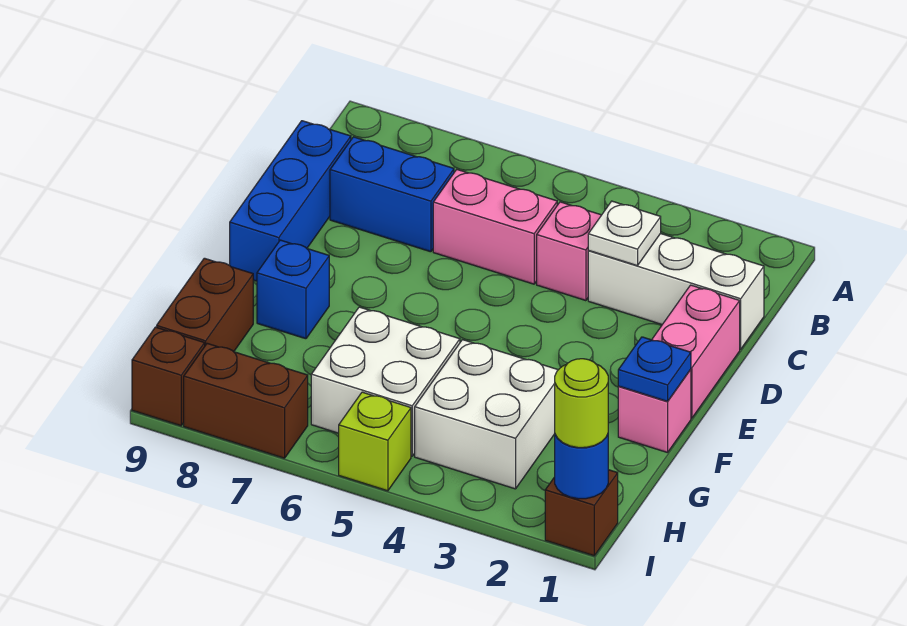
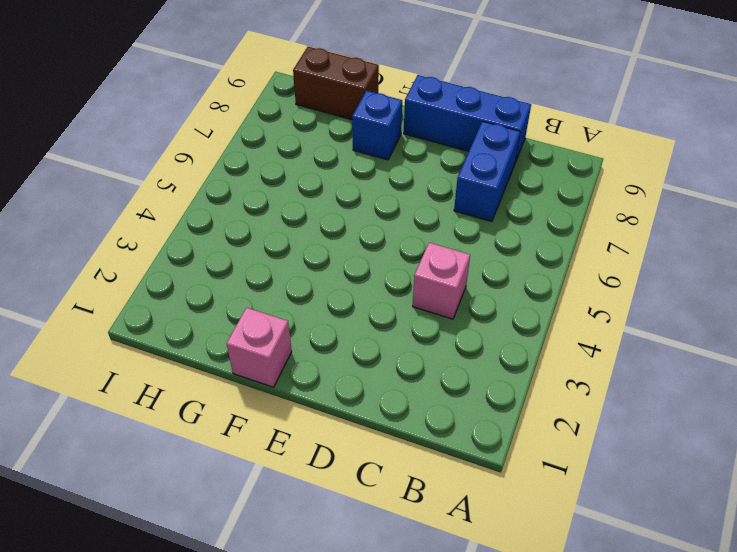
none -> white 1x3 brick [588,233,764,349]
none -> pink 1x2 brick [433,170,557,284]
none -> pink 1x2 brick [652,285,740,418]

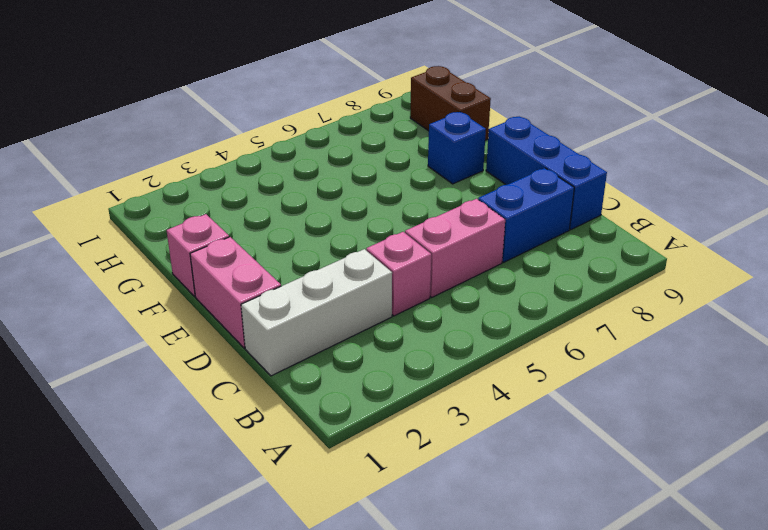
none -> white 2x2 brick [415,340,558,489]
none -> white 2x2 brick [311,307,460,456]
none -> brown 1x1 brick [545,470,618,556]

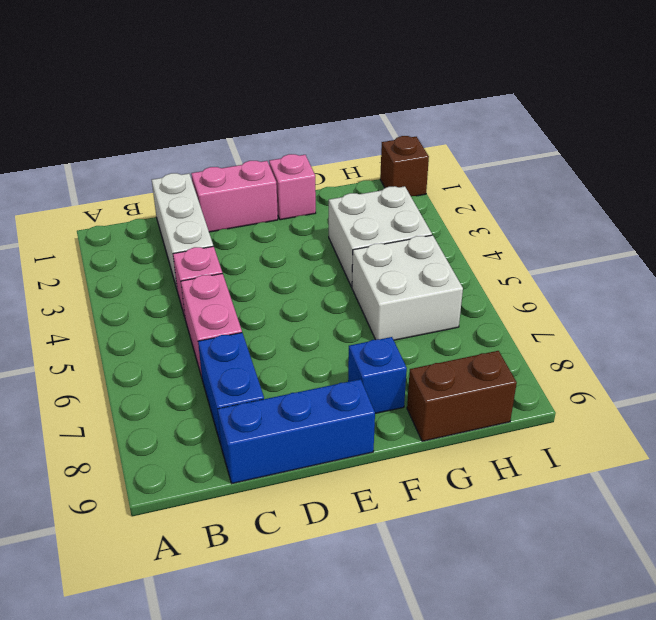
none -> lime 1x1 brick [339,392,411,491]
none -> brown 1x2 brick [184,343,308,458]
none -> brown 1x1 brick [132,327,205,426]

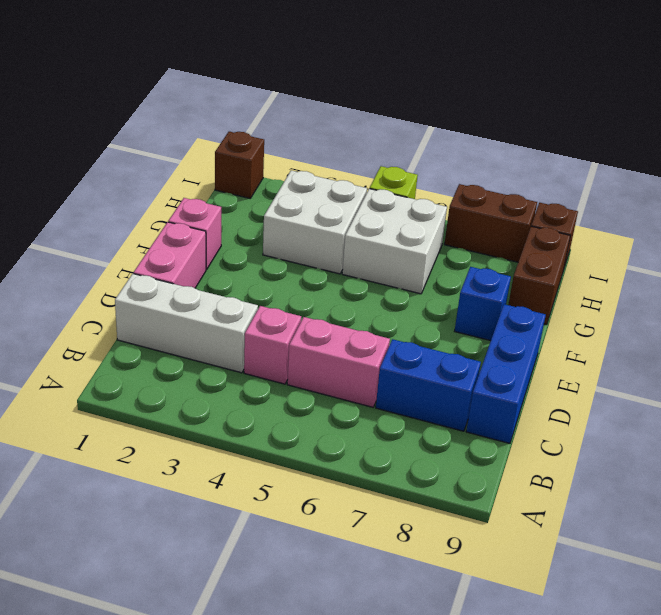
none -> white 1x1 plate [588,201,661,266]
none -> blue 1x1 plate [618,337,691,401]
none -> blue 1x1 round brick [555,434,608,499]

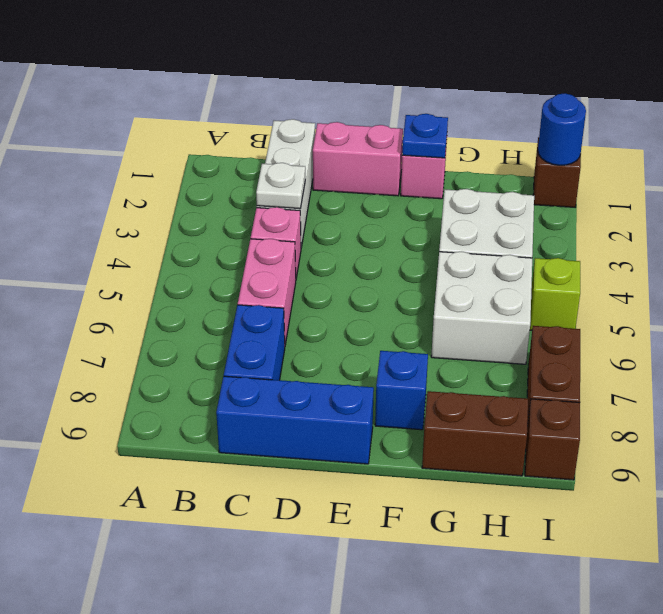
none -> lime 1x1 round brick [555,359,608,448]

